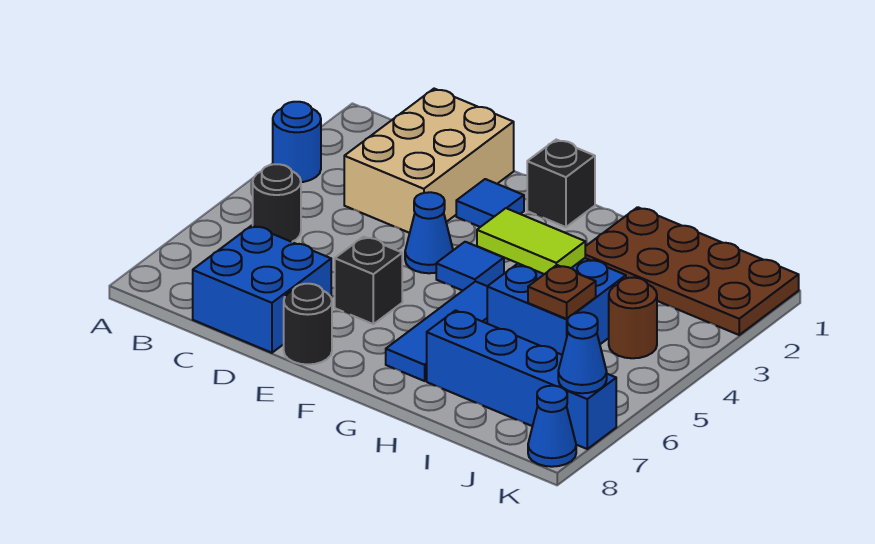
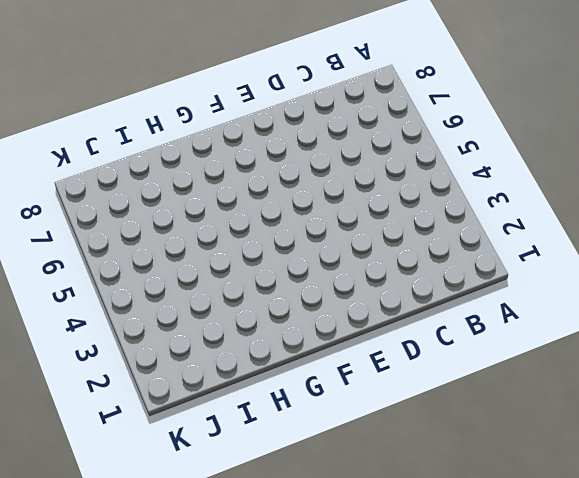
none -> blue 1x1 round brick [273,102,321,182]
none -> black 1x1 round brick [253,164,301,242]
none -> tan 2x3 brick [344,89,514,233]

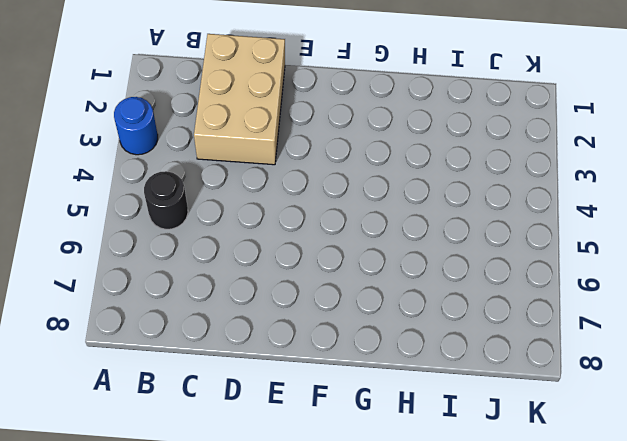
none -> blue 2x2 brick [193,225,331,353]
none -> blue 1x1 tile [456,179,524,227]
none -> blue 1x1 cone [405,192,453,273]

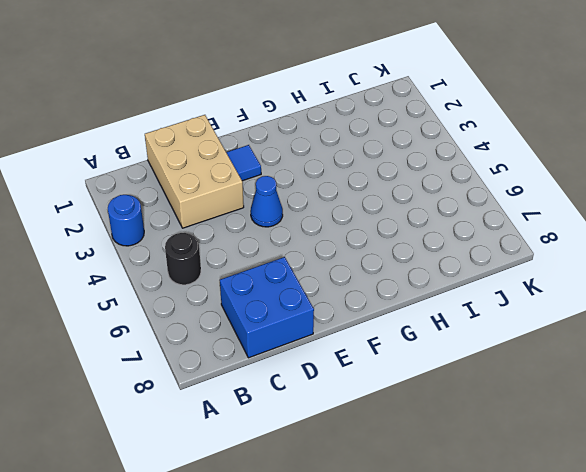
none -> black 1x1 brick [335,237,402,324]
none -> black 1x1 round brick [284,284,332,365]
none -> black 1x1 brick [527,140,595,227]

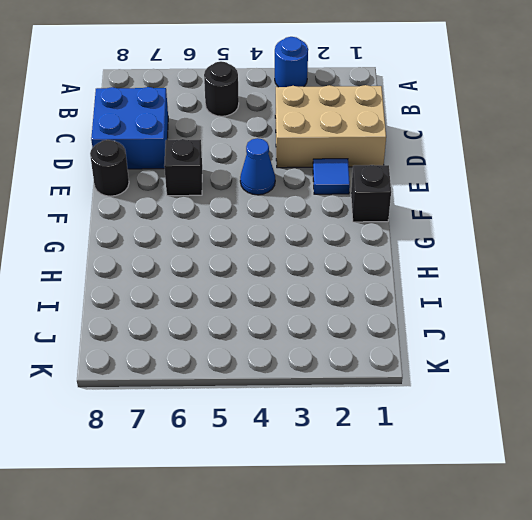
none -> blue 1x1 tile [436,242,504,291]
none -> blue 1x3 tile [386,282,487,381]
none -> brown 2x4 plate [585,207,799,335]

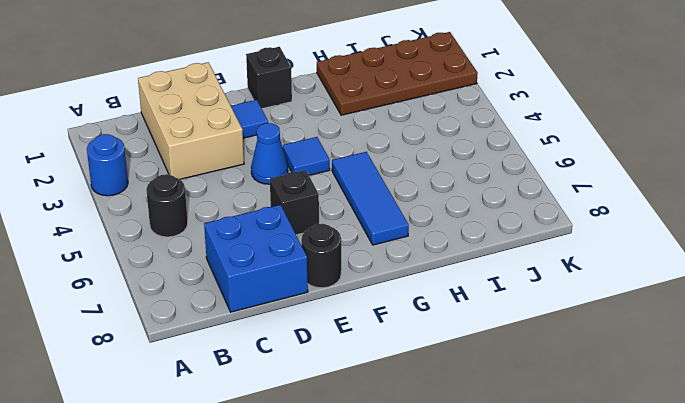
none -> blue 2x2 brick [487,258,626,355]
none -> blue 1x4 brick [427,310,616,449]
none -> brown 1x1 round brick [609,277,657,358]

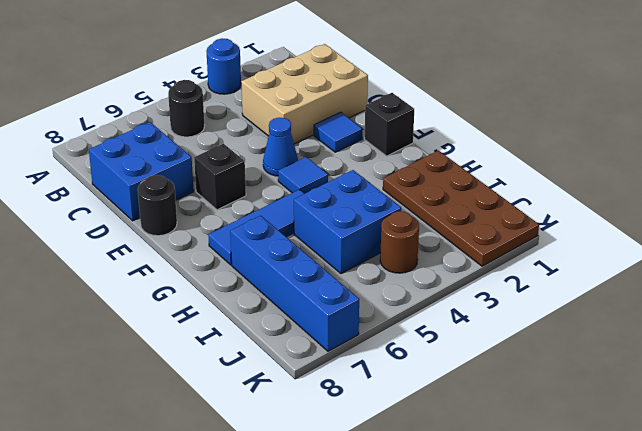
none -> blue 1x1 cone [528,386,576,467]
none -> lime 1x2 tile [477,208,585,274]
none -> brown 1x1 plate [528,265,596,319]

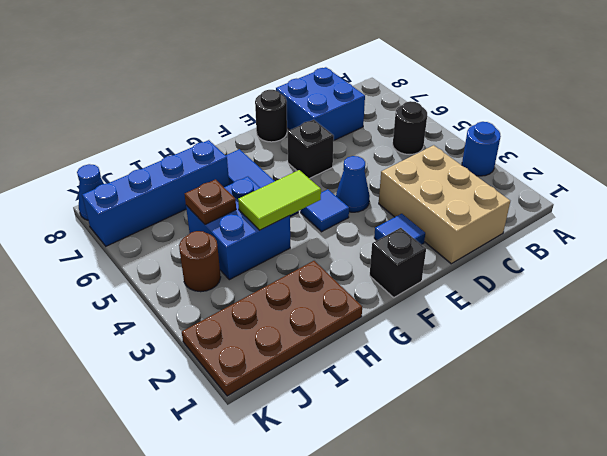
none -> blue 1x1 cone [558,312,607,393]

